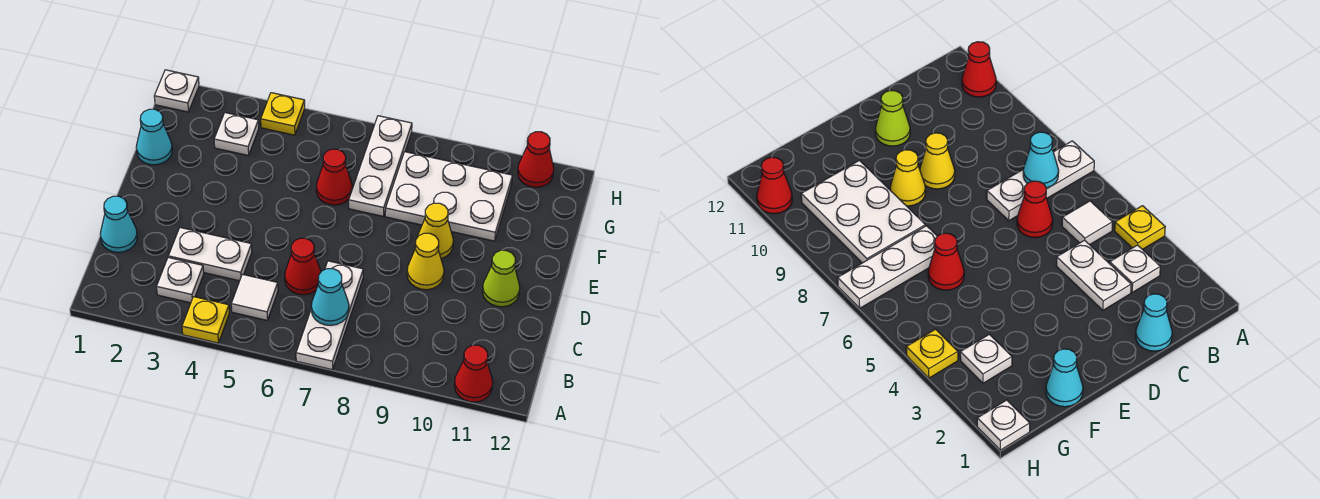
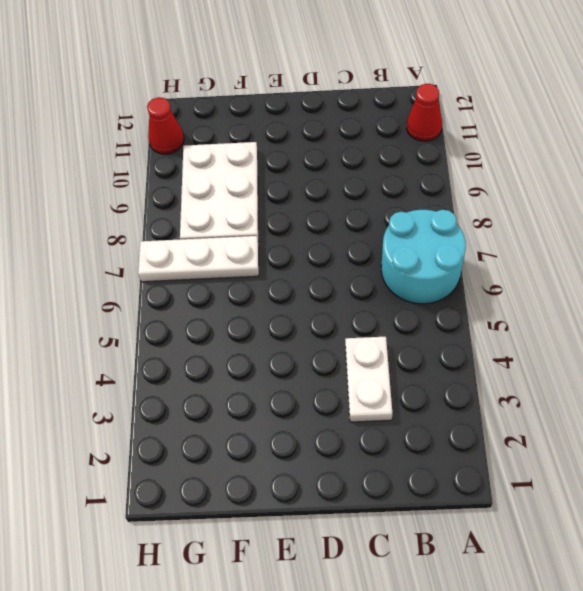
cyan 2x2 round brick [381,210,466,304] -> white 1x3 plate [296,261,363,370]
none -> yellow 1x1 plate [182,297,229,343]
none -> white 1x1 plate [157,257,204,303]
none -> white 1x1 tile [231,274,278,320]

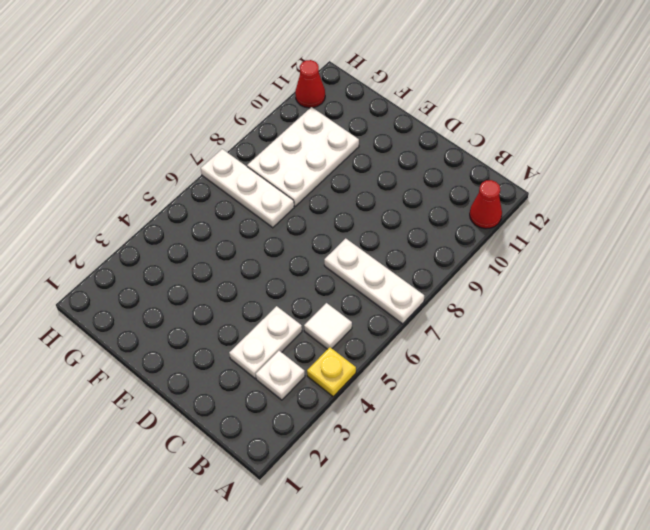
none -> cyan 1x1 cone [100,196,137,252]
none -> red 1x1 cone [285,238,321,295]
none -> yellow 1x1 cone [407,233,444,290]

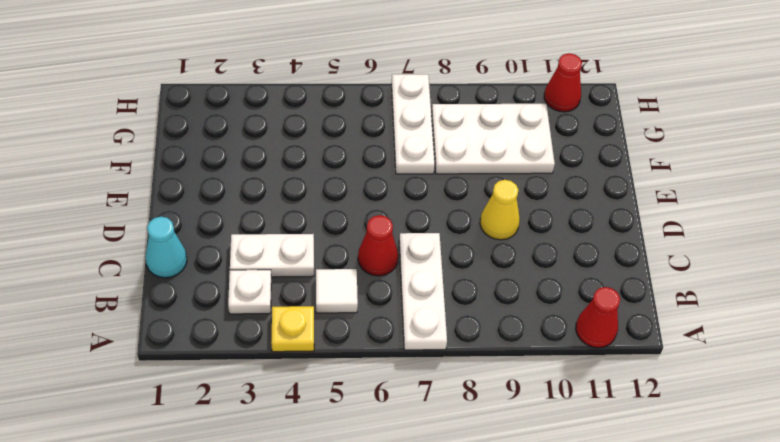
none -> lime 1x1 cone [482,250,520,307]
none -> yellow 1x1 cone [417,203,453,258]
none -> cyan 1x1 cone [136,109,172,165]

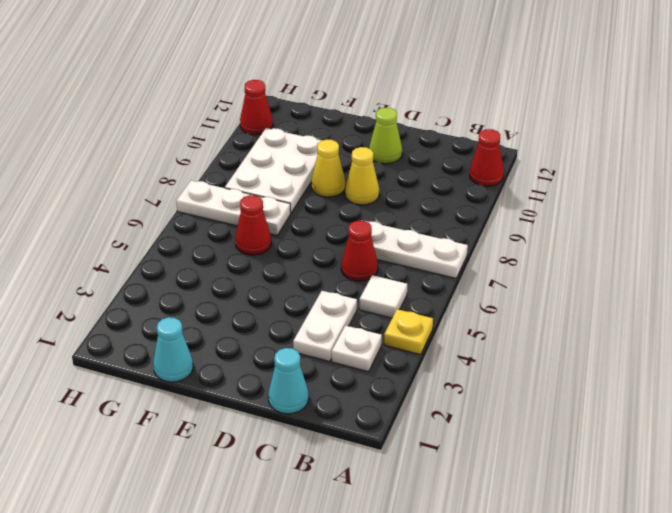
none -> white 1x1 plate [214,113,259,155]
none -> white 1x1 plate [154,70,199,112]
none -> yellow 1x1 plate [261,93,305,135]

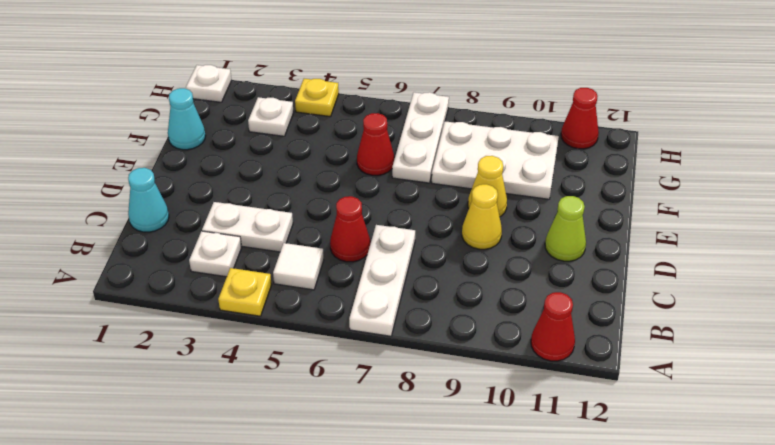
none -> cyan 1x1 cone [311,269,349,325]

